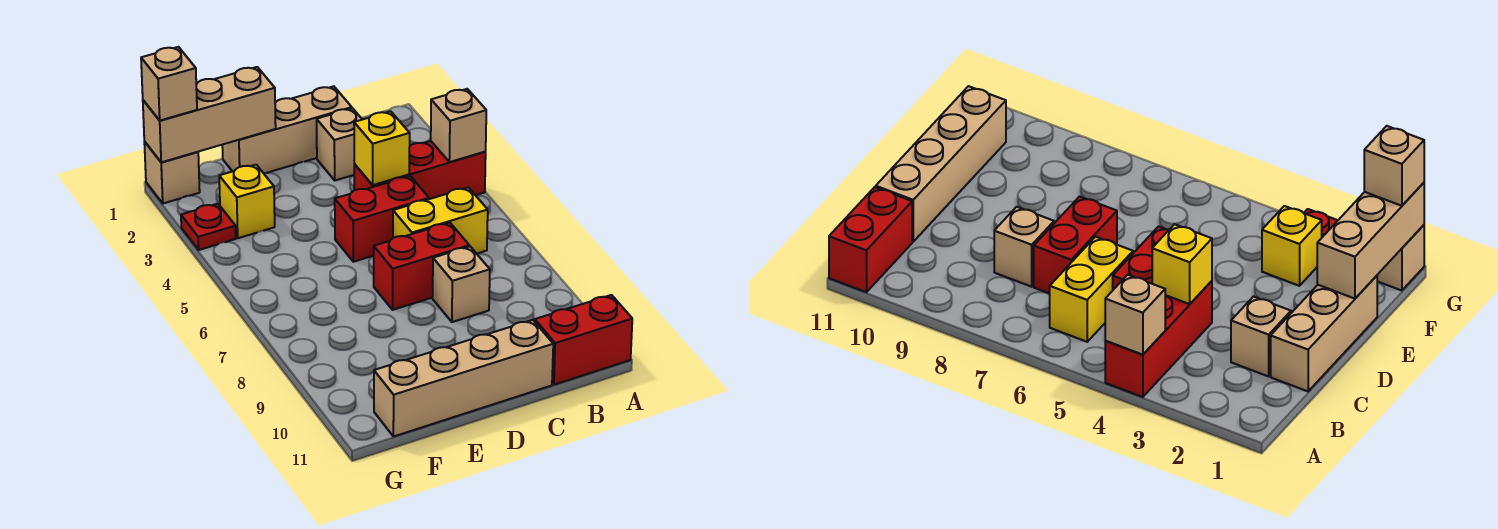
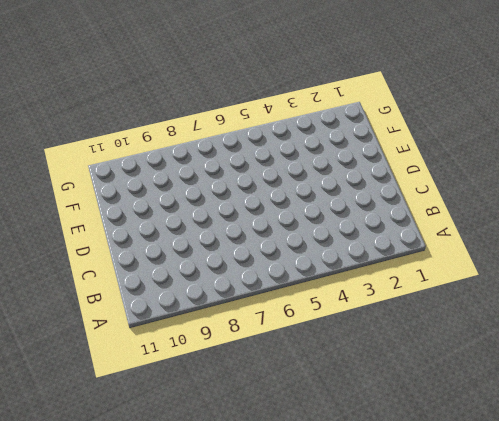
none -> red 1x3 brick [354,141,486,199]
none -> red 1x2 brick [535,295,632,385]
none -> yellow 1x2 brick [393,187,488,254]

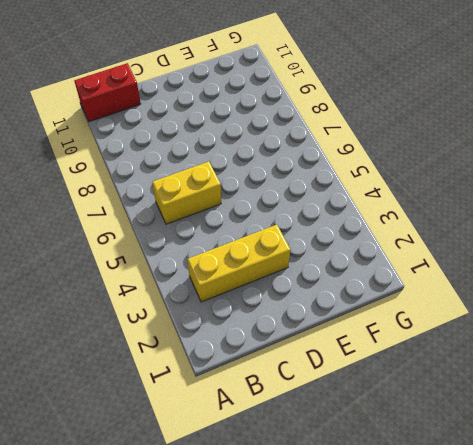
yellow 1x3 brick [187,225,290,302] -> none
none -> red 1x3 brick [354,141,486,199]
none -> tan 1x3 brick [222,86,352,173]
none -> tan 1x1 brick [317,108,362,180]

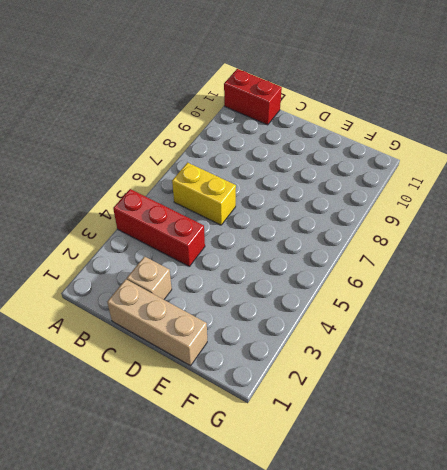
none -> red 1x2 brick [335,176,429,262]
none -> red 1x2 brick [374,223,469,310]
none -> tan 1x1 brick [433,246,490,322]

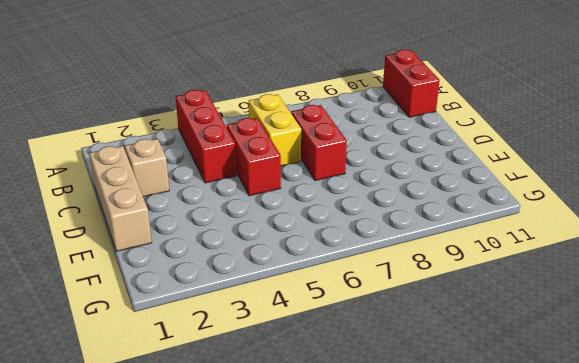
none -> tan 1x1 brick [433,246,490,322]
none -> tan 1x4 brick [374,320,553,437]
none -> yellow 1x1 brick [219,165,275,238]

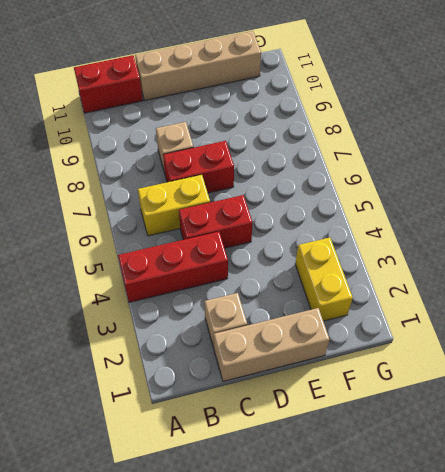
yellow 1x2 brick [295,238,353,321] -> yellow 1x1 brick [219,165,275,238]
none -> tan 1x1 brick [144,142,200,203]
none -> red 1x1 plate [181,204,236,250]
none -> tan 1x1 brick [431,89,486,162]

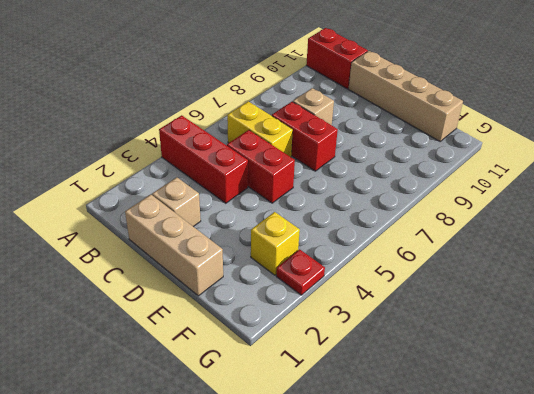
none -> tan 1x1 brick [144,142,200,203]
none -> tan 1x1 brick [431,89,486,162]
none -> yellow 1x1 brick [354,111,410,185]

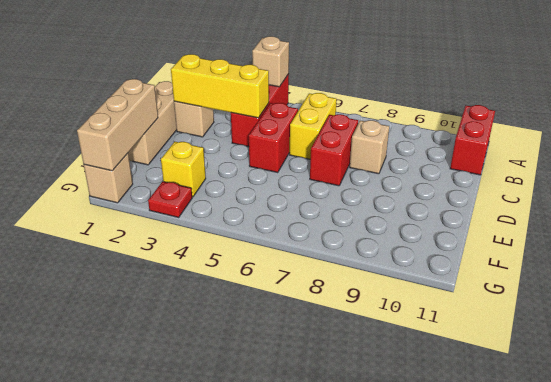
yellow 1x3 brick [171,54,269,118] -> yellow 1x1 brick [354,111,410,185]
none -> tan 1x4 brick [374,320,553,437]
none -> tan 1x1 brick [141,47,197,120]

